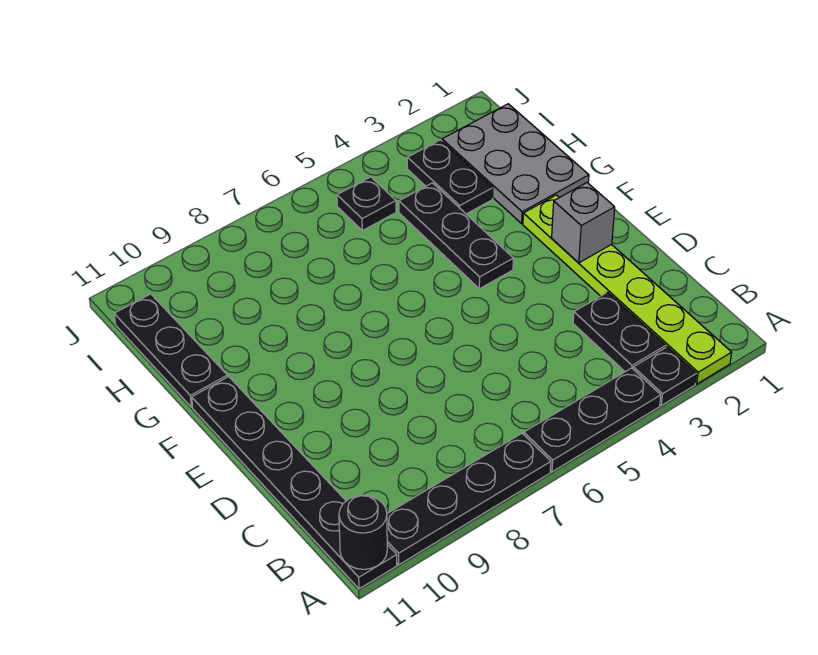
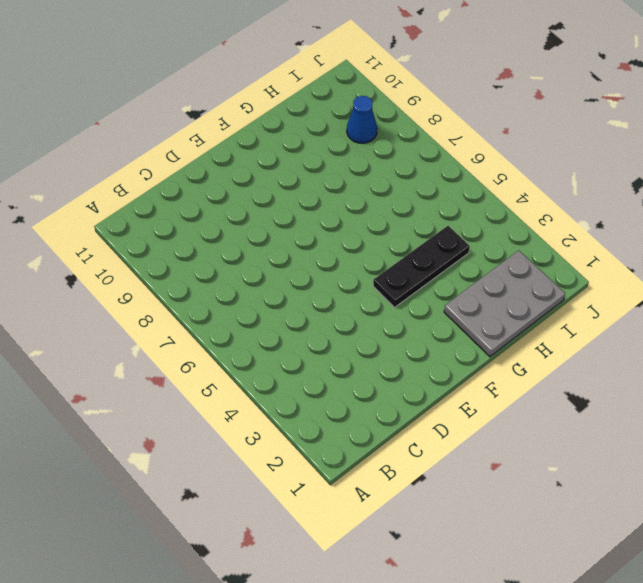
blue 1x1 cone [347,96,377,143] -> none
none -> lime 1x6 plate [523,195,732,384]
none -> black 1x1 plate [633,347,696,405]
none -> black 1x3 plate [524,368,661,472]

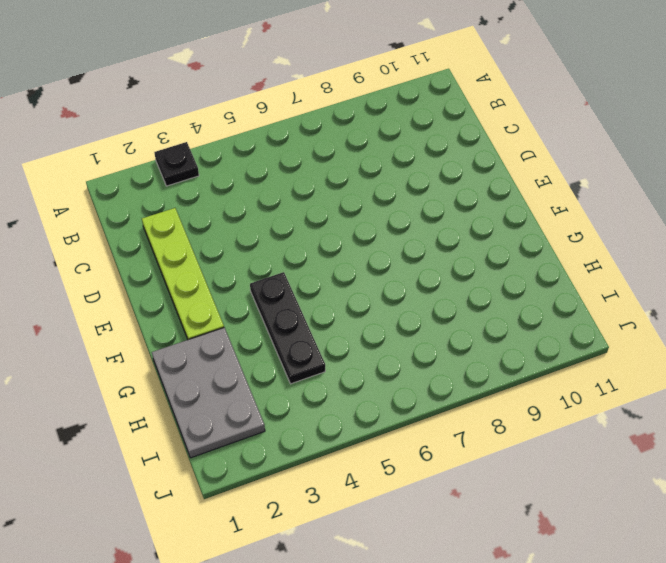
lime 1x4 plate [142,208,224,340] -> lime 1x6 plate [523,195,732,384]
none -> black 1x3 plate [524,368,661,472]
none -> black 1x4 plate [387,434,551,565]
none -> black 1x6 plate [192,377,397,589]

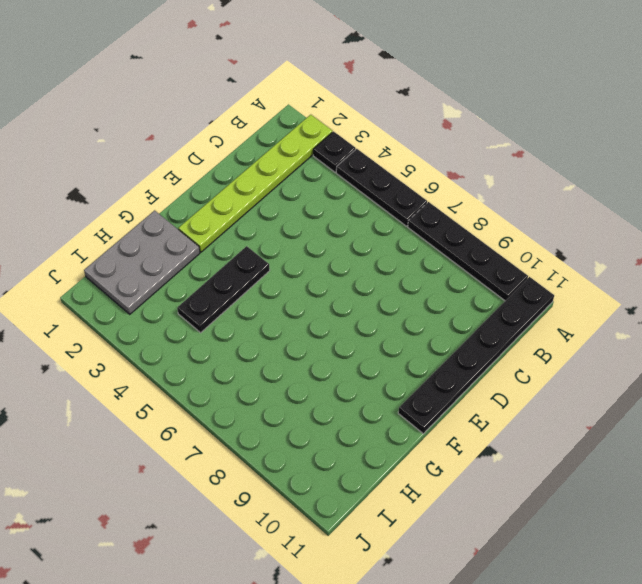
none -> black 1x2 plate [573,292,666,372]
none -> black 1x3 plate [114,294,228,407]
none -> black 1x2 plate [407,140,493,214]

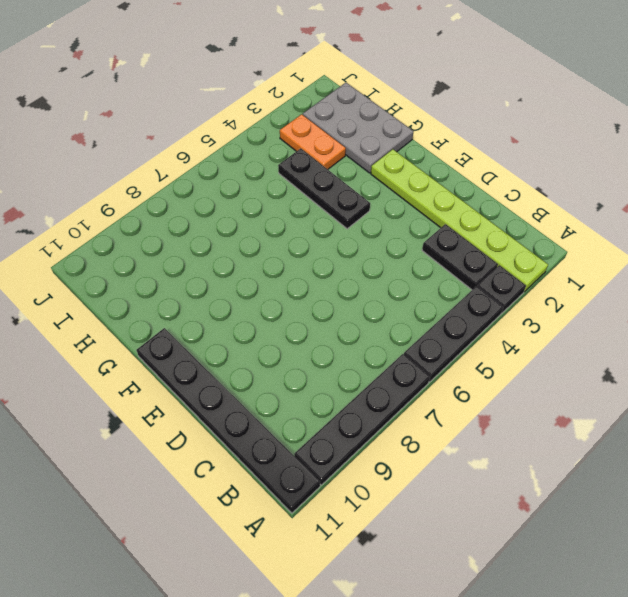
orange 1x2 plate [280,114,346,169] -> black 1x2 plate [407,140,493,214]
none -> black 1x3 plate [114,294,228,407]
none -> black 1x1 plate [337,177,396,230]
none -> black 1x1 round brick [339,495,387,569]

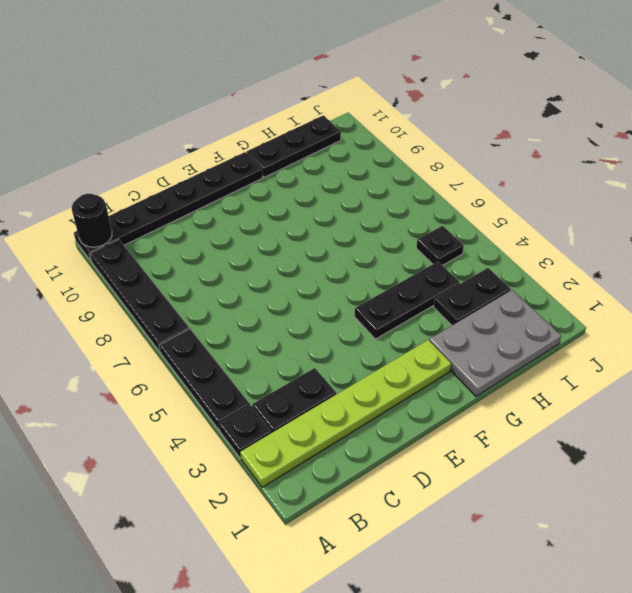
none -> grey 1x1 brick [552,183,615,263]

